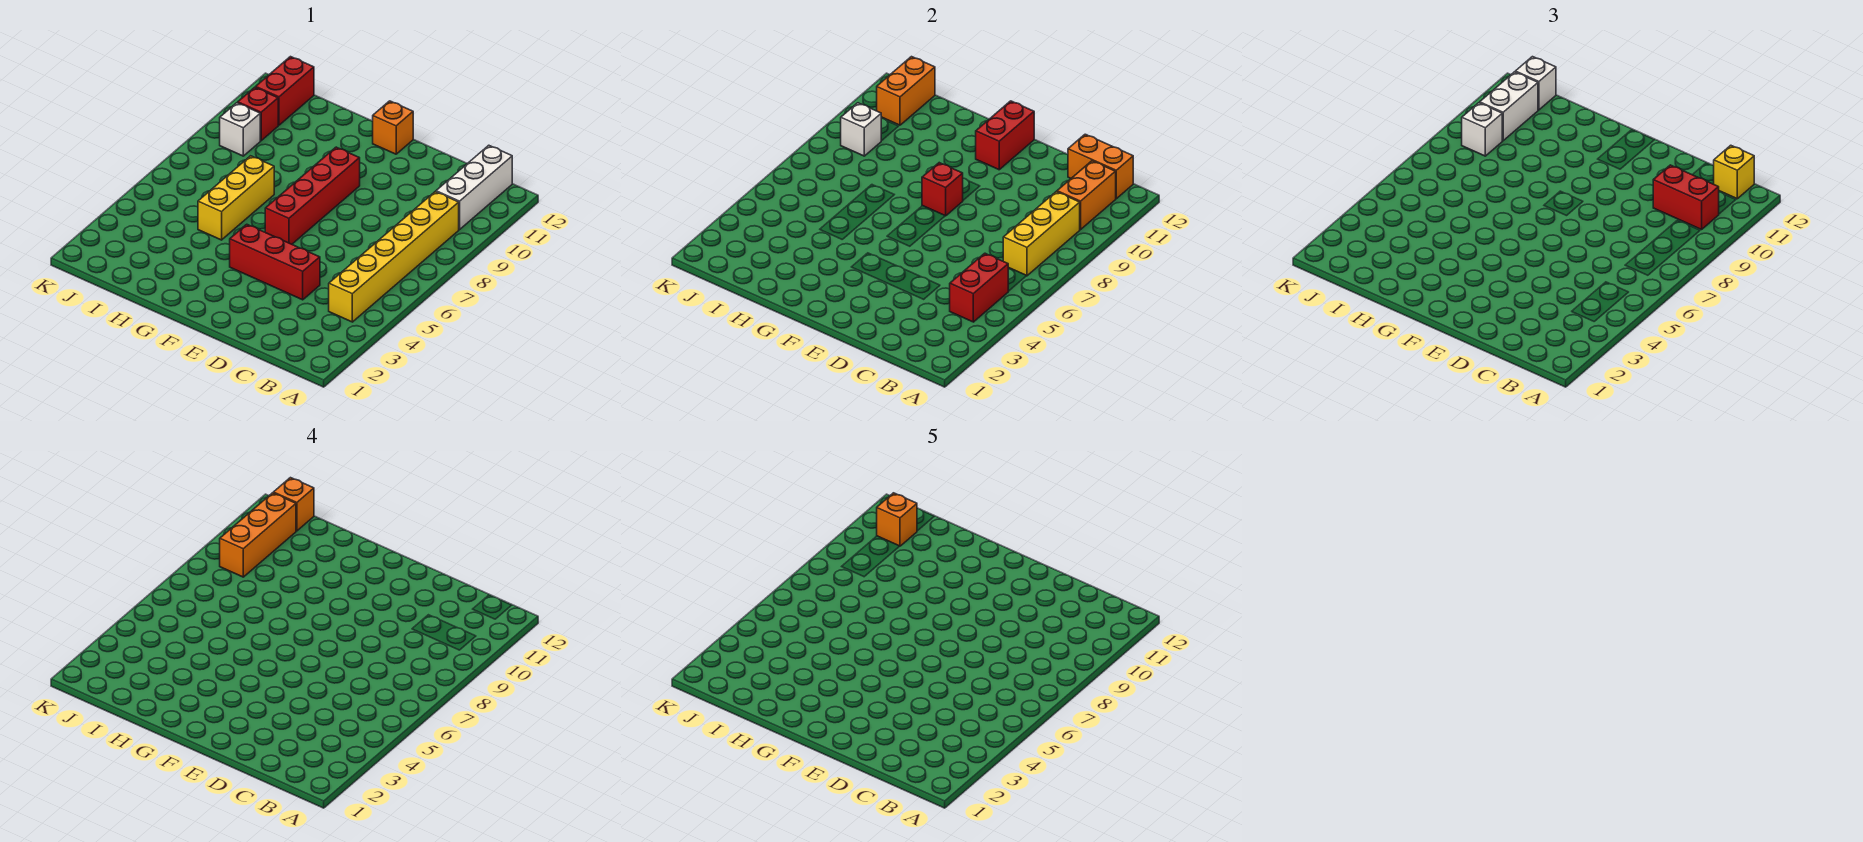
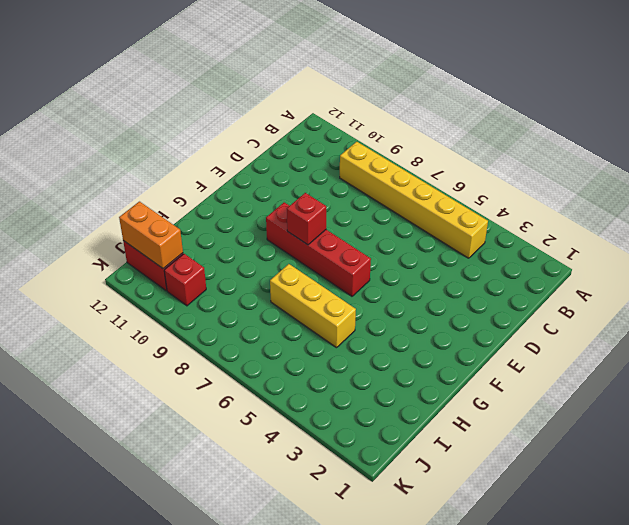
none -> white 1x3 brick [436,145,512,230]
none -> red 1x3 brick [230,224,320,300]
none -> orange 1x1 brick [373,101,413,154]

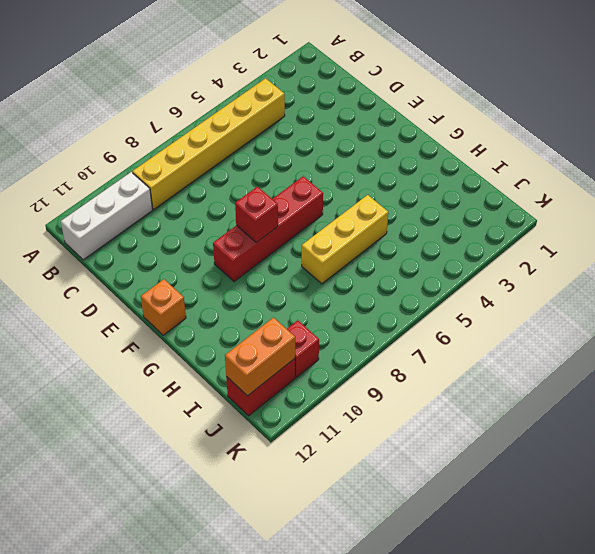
none -> red 1x3 brick [230,224,320,300]
none -> white 1x1 brick [220,103,260,156]
none -> red 1x2 brick [950,253,1008,322]

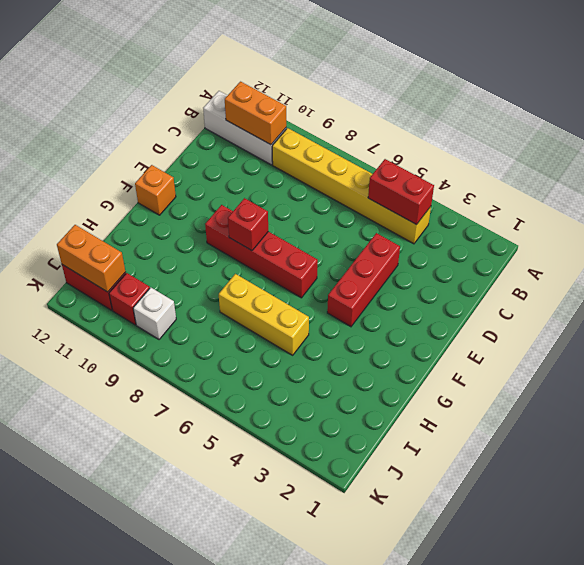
none -> yellow 1x3 brick [1003,192,1080,276]
none -> orange 1x2 brick [1068,134,1133,199]
none -> red 1x2 brick [976,101,1034,170]

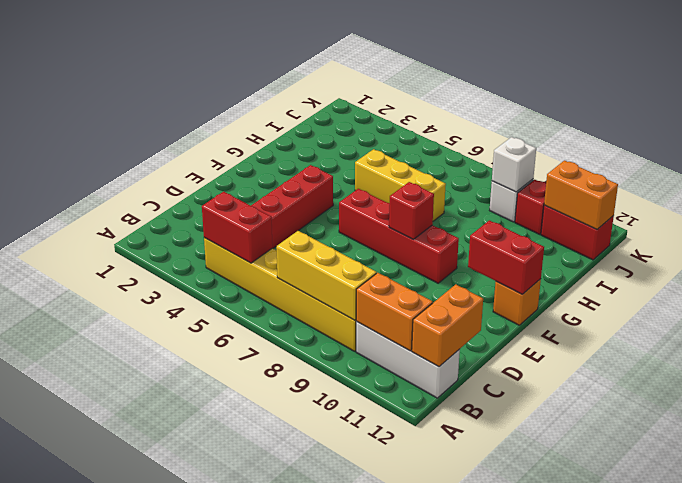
none -> red 1x2 brick [1653,165,1719,230]
none -> yellow 1x1 brick [1713,145,1754,199]
none -> white 1x1 brick [1462,103,1502,156]

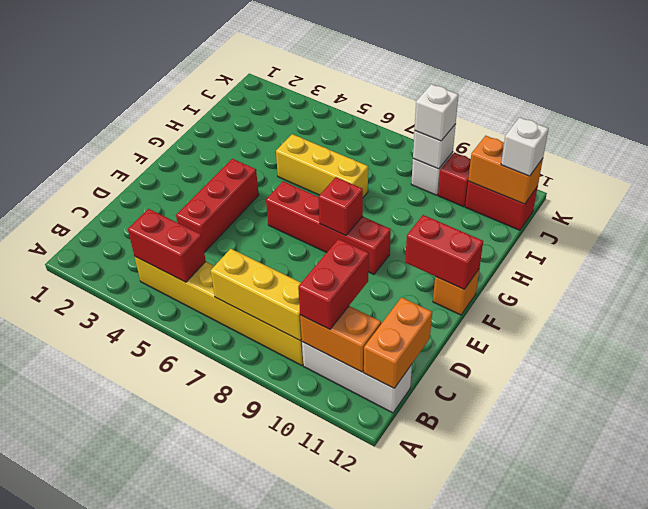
none -> yellow 1x1 brick [1713,145,1754,199]
none -> white 1x2 brick [1480,72,1538,141]
none -> orange 1x3 brick [220,493,296,577]

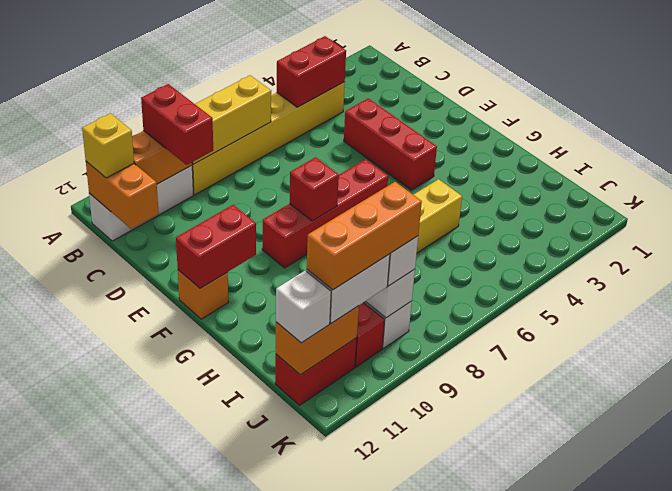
none -> orange 1x1 brick [273,478,314,531]
none -> orange 1x1 brick [877,493,917,546]

